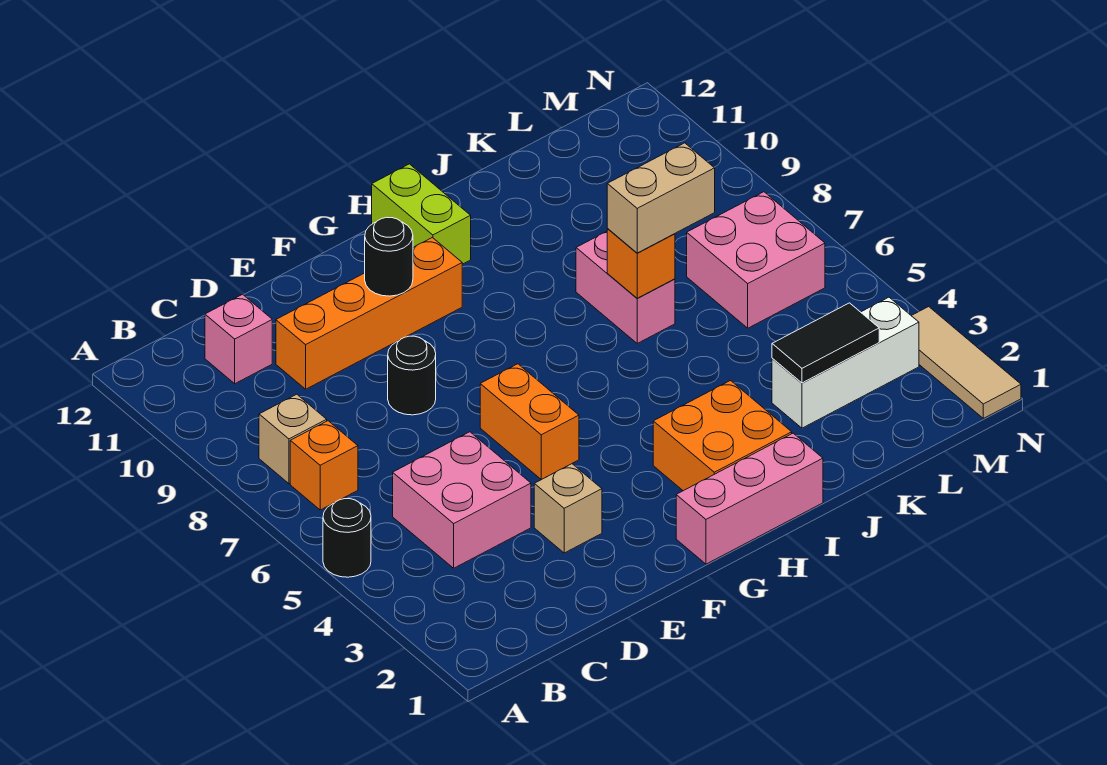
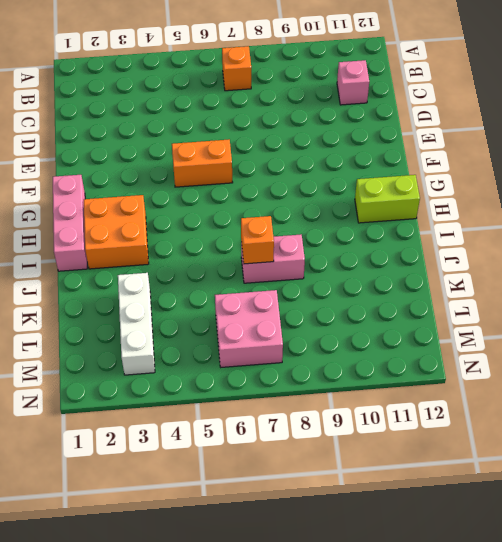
none -> black 1x1 round brick [323,499,371,577]
none -> tan 1x1 brick [259,394,327,484]
none -> pink 2x2 brick [393,432,531,568]

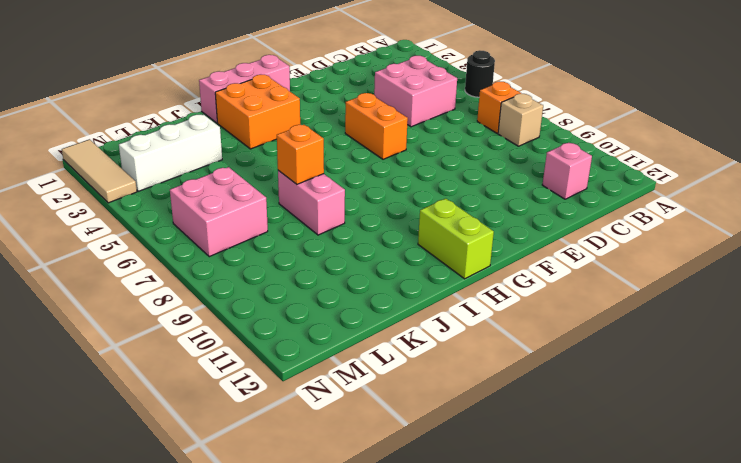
none -> orange 1x4 brick [276,238,462,389]
none -> tan 1x1 brick [534,464,602,553]
none -> black 1x1 round brick [388,336,436,415]

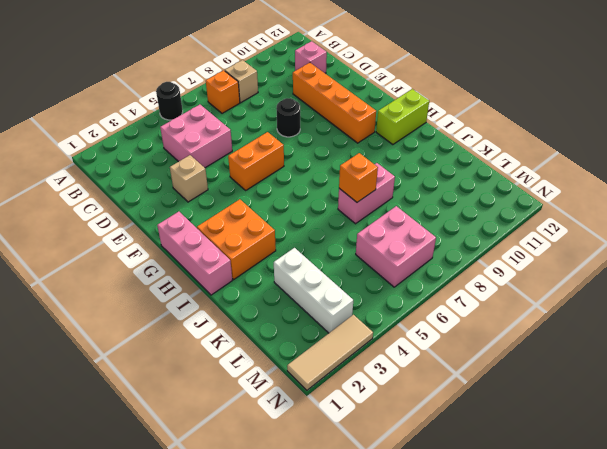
none -> black 1x1 round brick [365,218,413,296]
none -> black 1x2 tile [772,303,879,383]
none -> tan 1x2 brick [607,143,715,253]

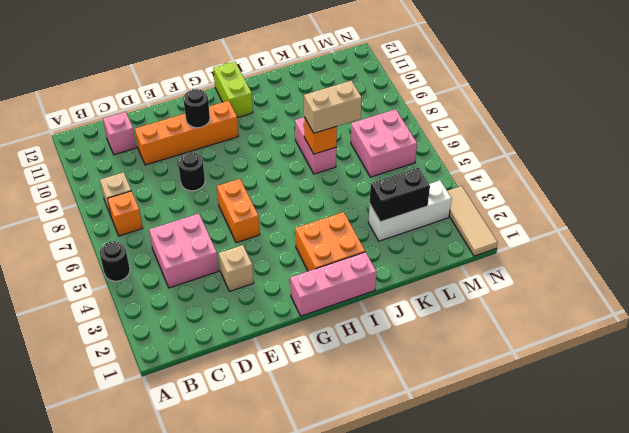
black 1x2 brick [370,168,430,222] -> black 1x2 tile [772,303,879,383]

